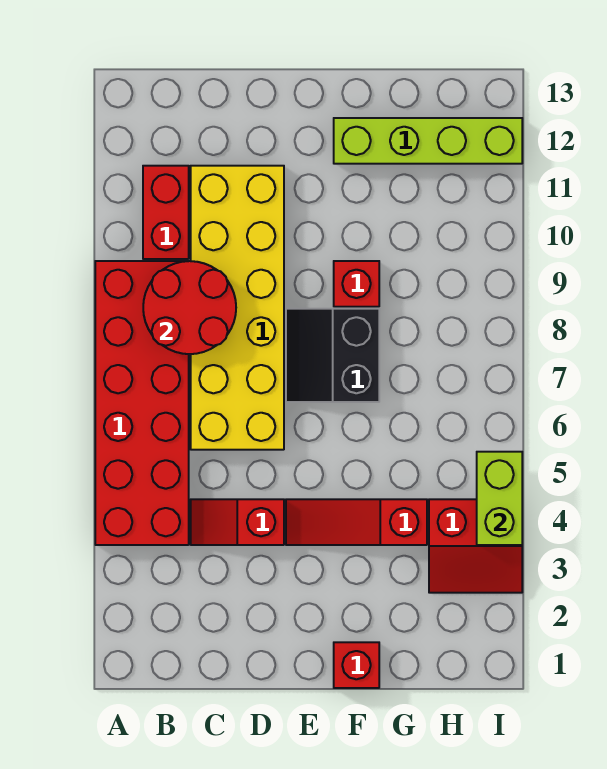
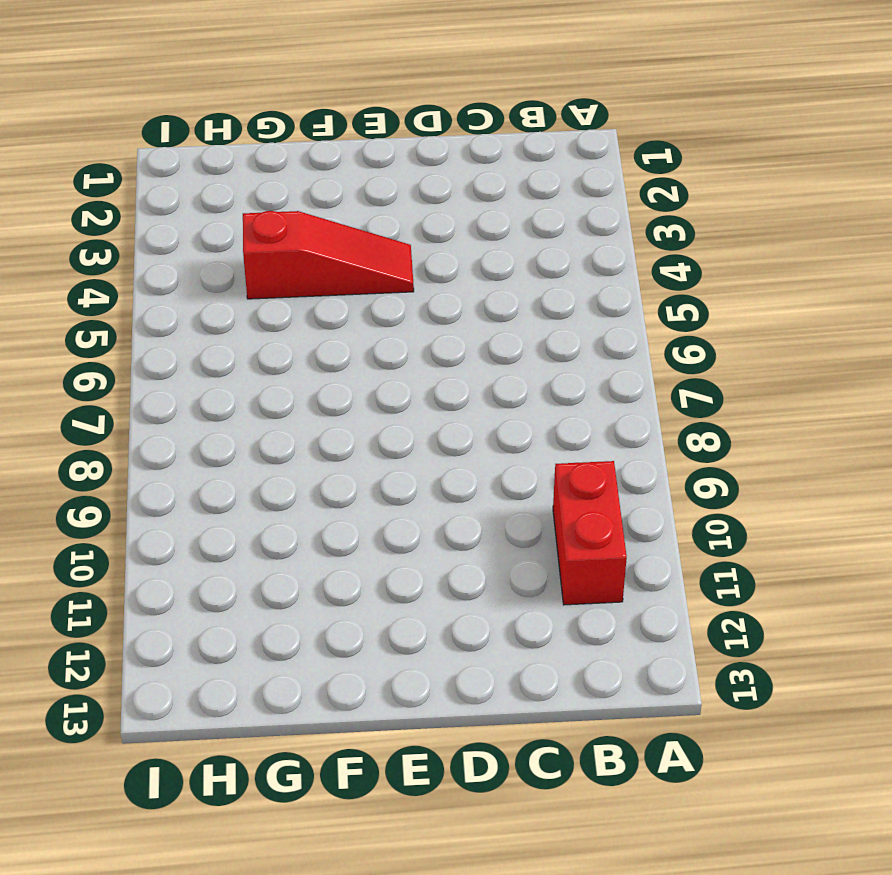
none -> red 2x6 brick [95,261,189,545]
none -> red 1x2 slope [191,499,284,545]
none -> yellow 2x6 brick [191,166,284,450]

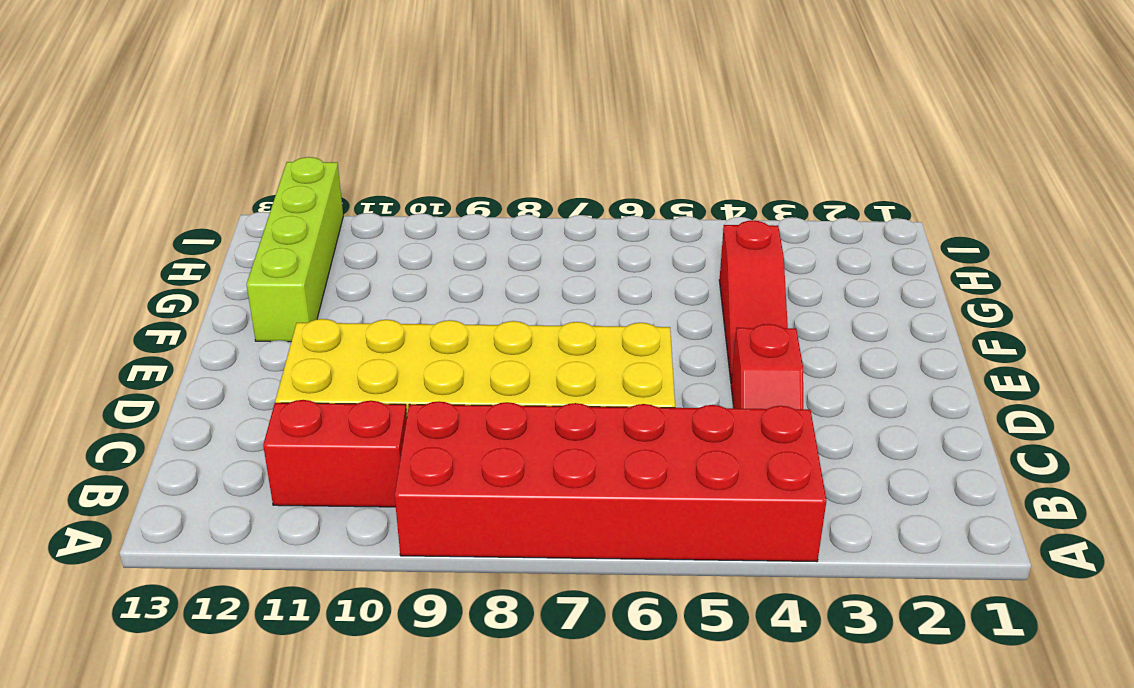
none -> black 2x2 slope [286,309,379,402]
none -> red 1x1 brick [334,642,379,688]
none -> red 1x1 brick [334,261,379,307]

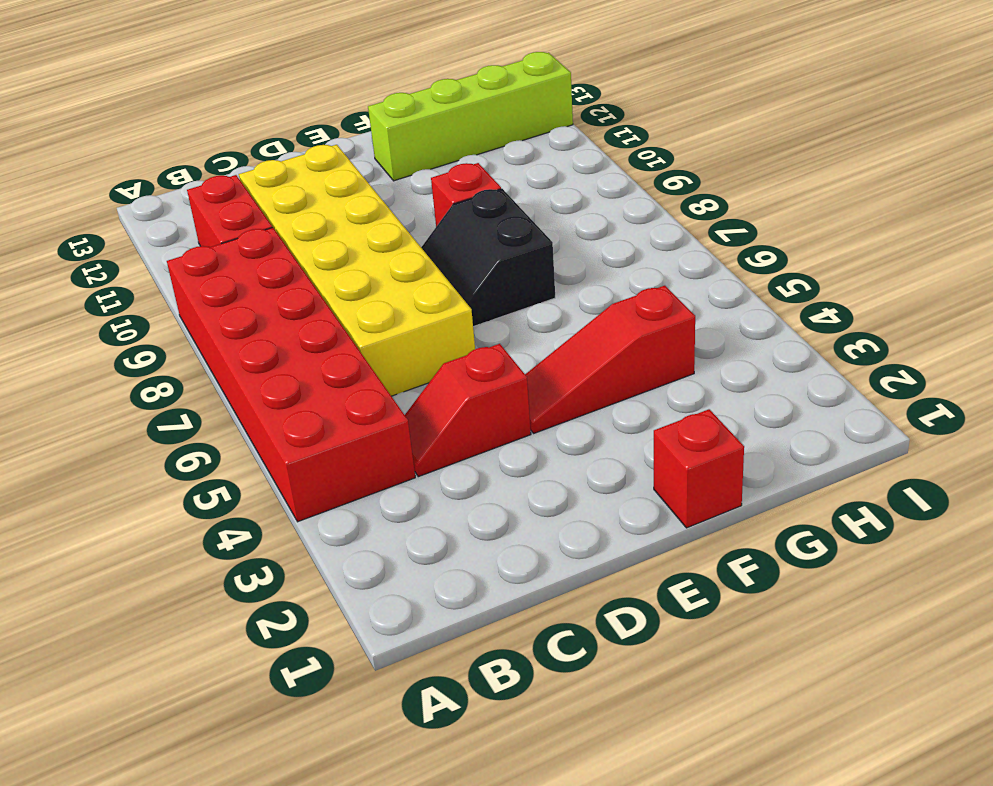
none -> red 2x2 slope [429,499,522,593]
none -> red 2x2 round brick [143,261,236,354]
none -> lime 1x2 brick [477,452,522,545]

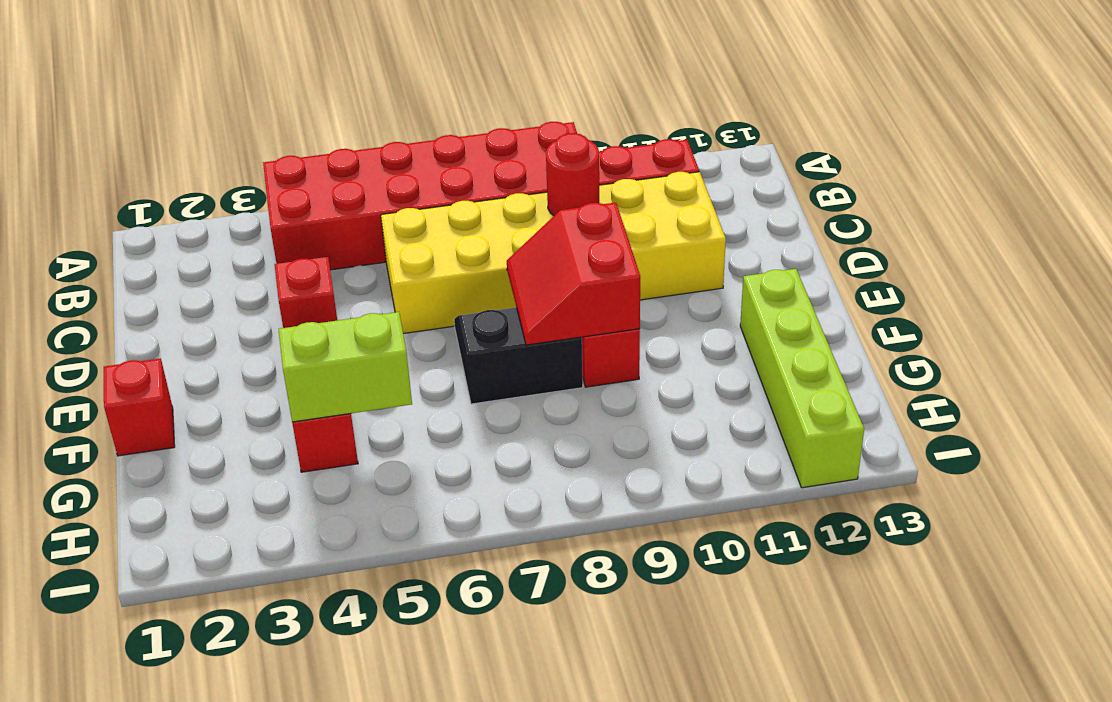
red 1x1 round brick [546,133,599,216] -> red 2x2 round brick [143,261,236,354]
red 2x2 slope [507,203,640,345] -> red 2x2 slope moved to [429,499,522,593]
lime 1x2 brick [279,312,412,422] -> lime 1x2 brick moved to [477,452,522,545]

